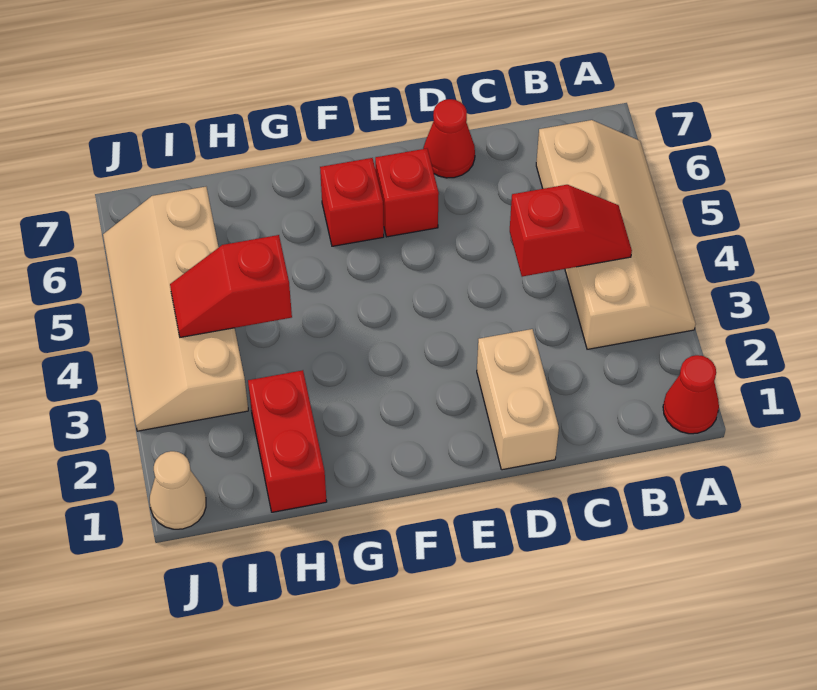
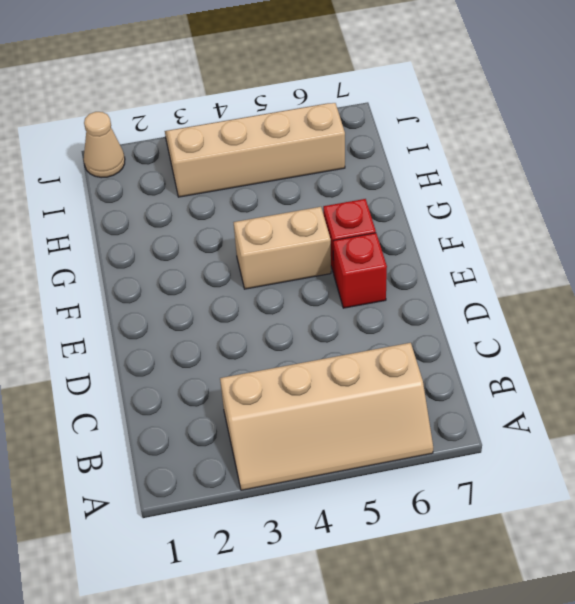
tan 1x2 brick [233,207,331,289] -> tan 1x2 brick moved to [477,329,559,470]
none -> red 1x1 cone [663,355,719,434]
none -> red 1x1 cone [423,99,475,178]

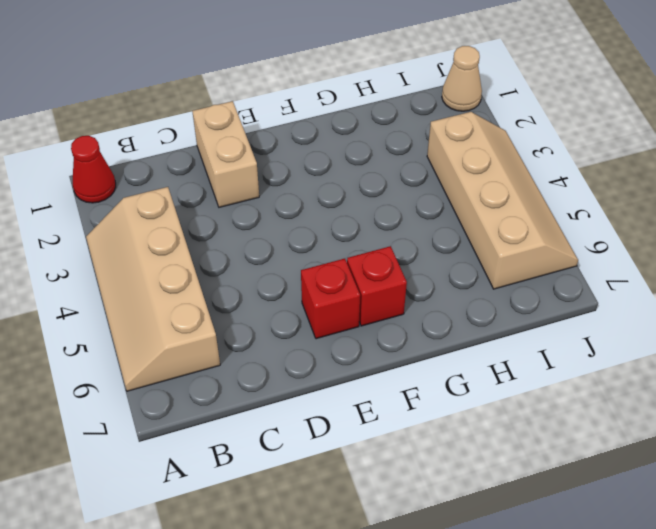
none -> red 1x1 cone [423,99,475,178]
none -> red 1x2 brick [248,370,327,512]

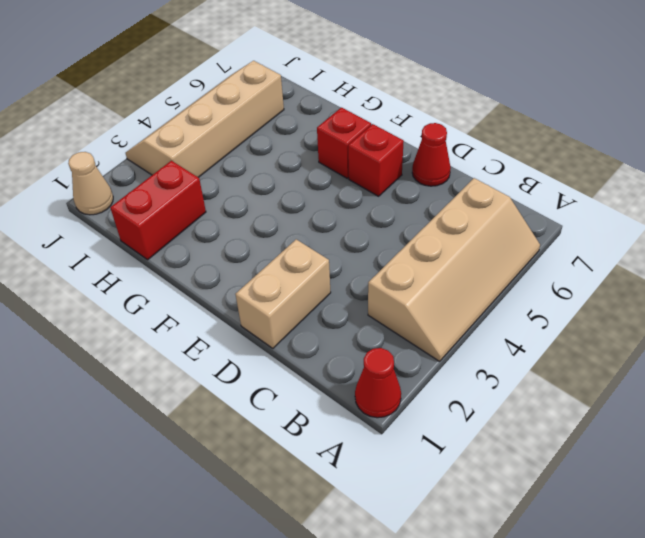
none -> red 1x2 slope [510,185,632,277]
none -> red 1x2 slope [170,235,292,337]

